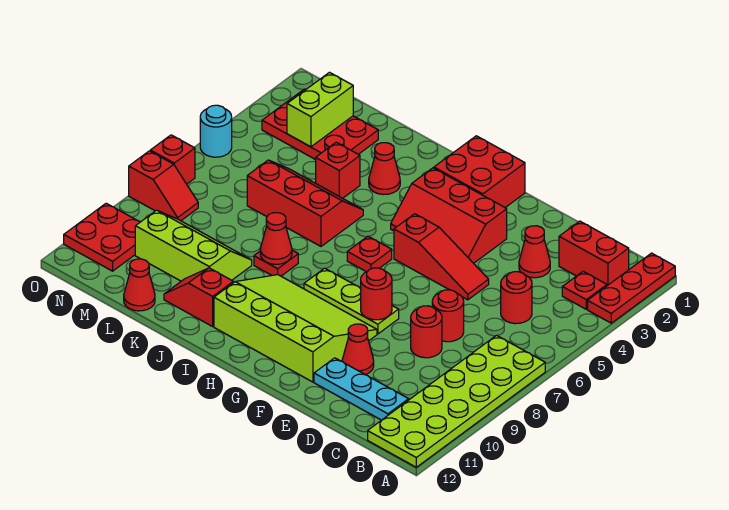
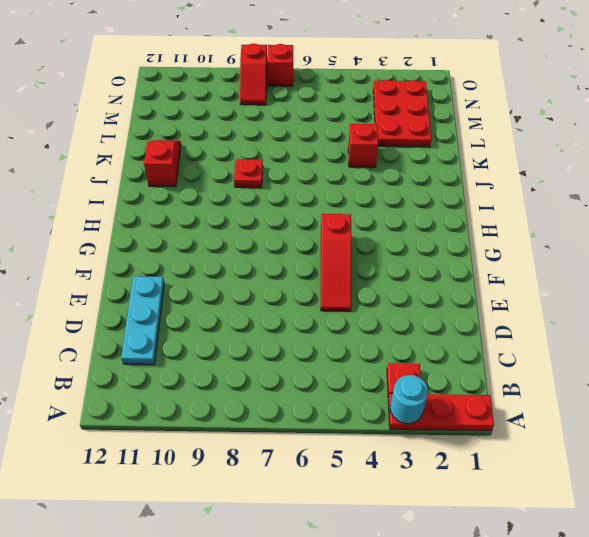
cyan 1x1 round brick [390,375,428,424] -> cyan 1x1 round brick moved to [200,105,232,157]
none -> lime 2x6 plate [368,335,545,467]
none -> red 1x2 brick [559,221,629,286]
none -> red 1x1 round brick [501,272,532,324]
none -> red 1x1 cone [519,226,550,278]

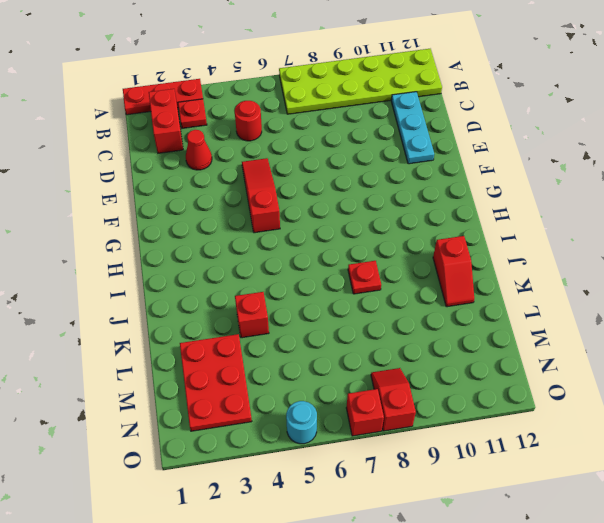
none -> red 1x1 round brick [432,290,464,342]
none -> red 1x1 round brick [411,306,442,358]
none -> red 1x1 cone [342,324,374,375]
none -> red 2x3 slope [391,168,507,263]

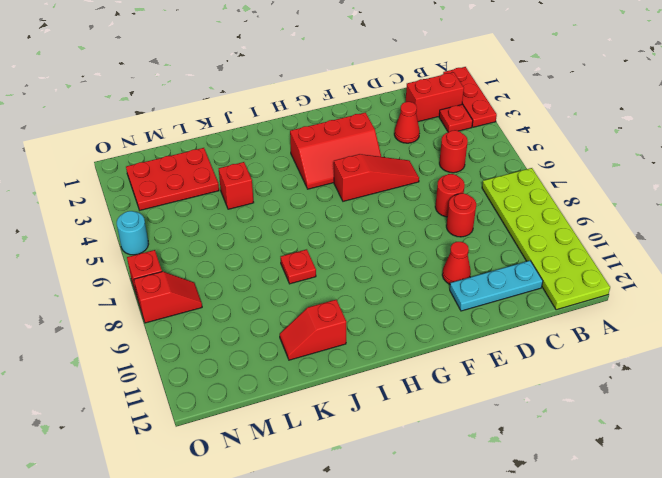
none -> lime 1x3 plate [304,268,399,334]
none -> lime 3x4 slope [214,275,377,382]
none -> red 2x2 brick [434,136,525,208]
none -> red 1x1 plate [347,236,392,272]

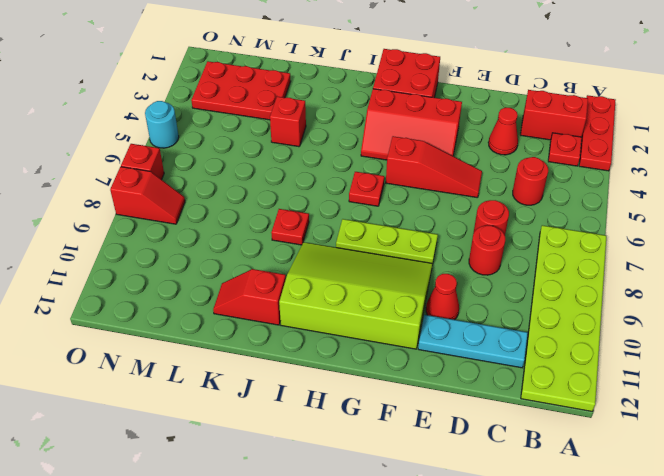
none -> red 1x1 cone [369,143,400,195]
none -> red 2x3 slope [247,160,363,246]
none -> lime 2x3 slope [135,210,252,281]
none -> red 1x1 cone [124,259,155,311]

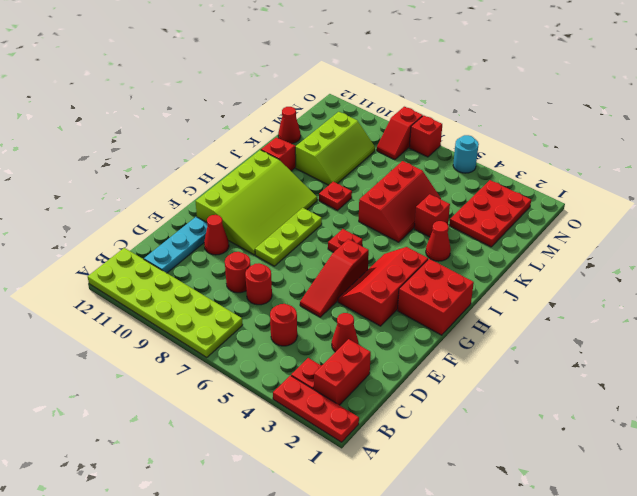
none -> red 2x2 plate [64,203,140,271]
none -> red 1x1 round brick [361,268,392,320]
none -> red 1x1 cone [260,213,292,264]
none -> lime 1x2 brick [287,72,353,147]

